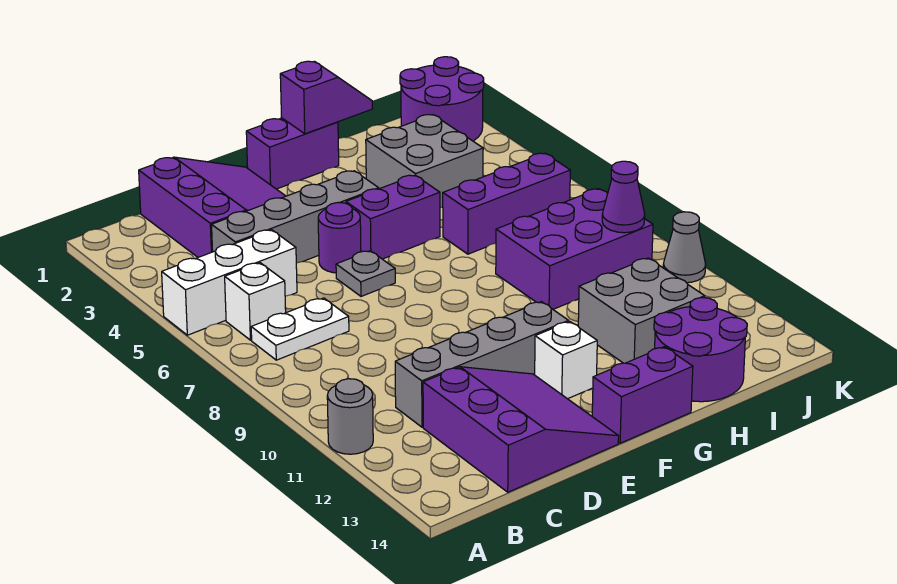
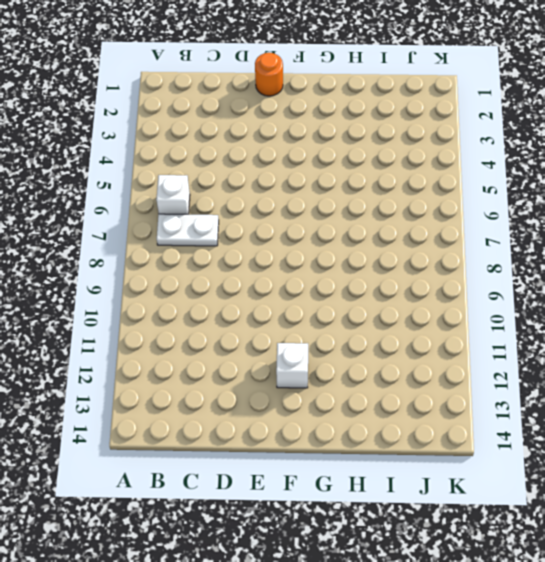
orange 1x1 round brick [255,53,283,96] -> purple 3x3 slope [139,157,286,257]
none -> white 1x3 brick [162,230,297,335]
none -> grey 1x1 round brick [327,379,373,454]
none -> grey 1x4 brick [212,171,379,263]

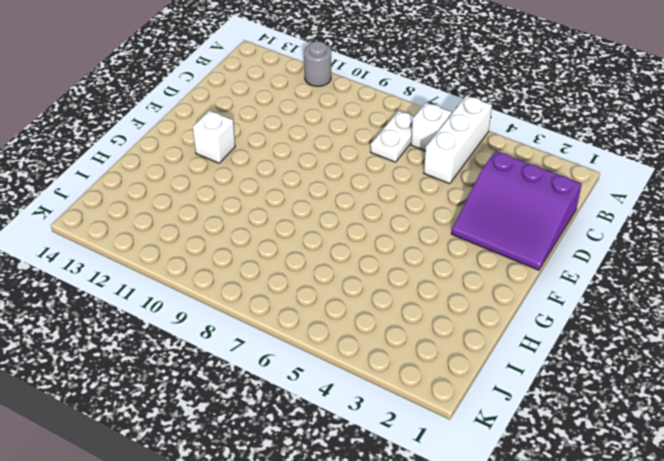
none -> grey 1x4 brick [212,171,379,263]
none -> grey 1x4 brick [395,302,569,427]
none -> purple 3x3 slope [423,367,619,492]

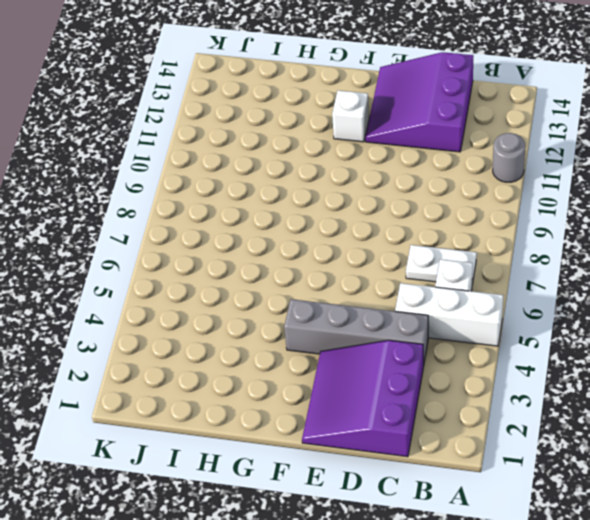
none -> grey 1x4 brick [395,302,569,427]
none -> purple 1x1 round brick [318,203,361,273]
none -> grey 1x1 plate [336,251,395,296]

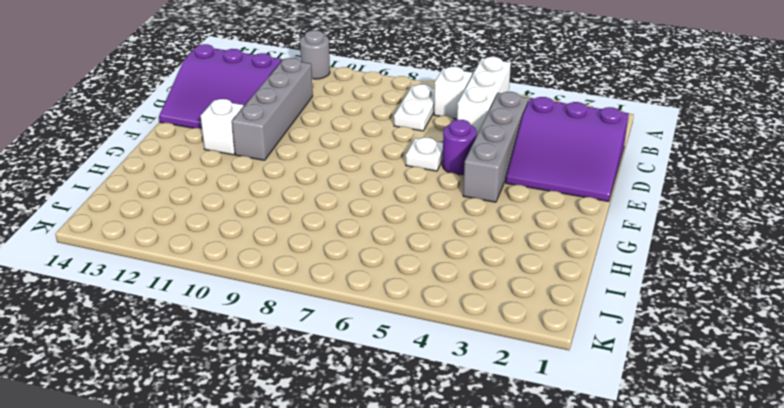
white 1x1 plate [406,137,443,171] -> grey 1x1 plate [336,251,395,296]
none -> purple 1x2 brick [246,118,339,189]
none -> purple 1x2 brick [346,175,440,259]
none -> purple 1x2 brick [592,347,693,443]

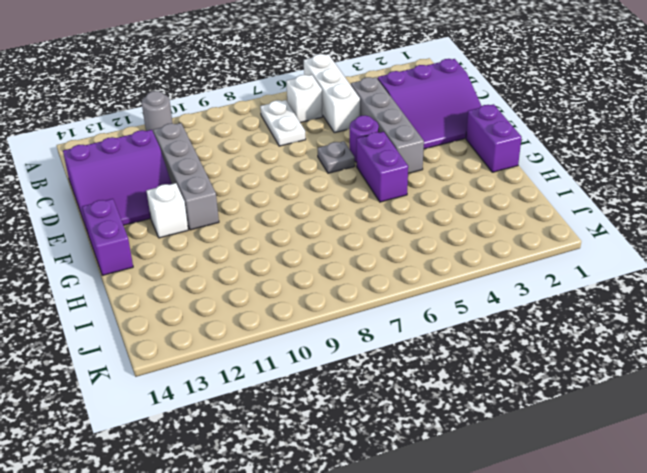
none -> grey 2x2 brick [366,115,483,208]
none -> purple 1x3 brick [443,153,570,254]
none -> purple 2x3 brick [496,189,653,309]

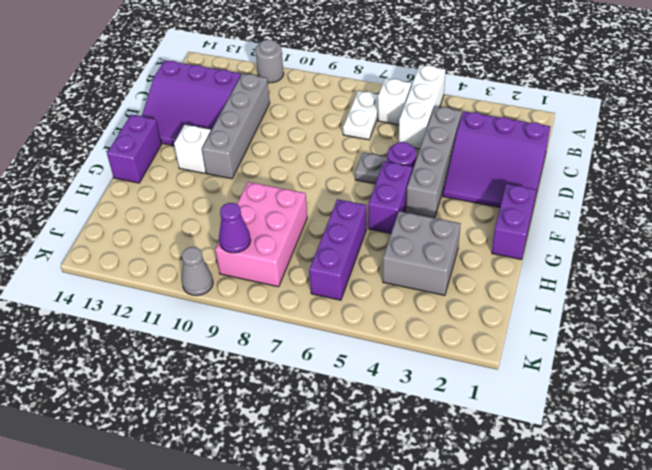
pink 2x3 brick [215,182,307,287] -> purple 2x3 brick [496,189,653,309]
none -> grey 2x2 brick [578,258,705,363]
none -> purple 2x2 round brick [654,298,747,402]
none -> purple 2x2 round brick [400,57,484,141]

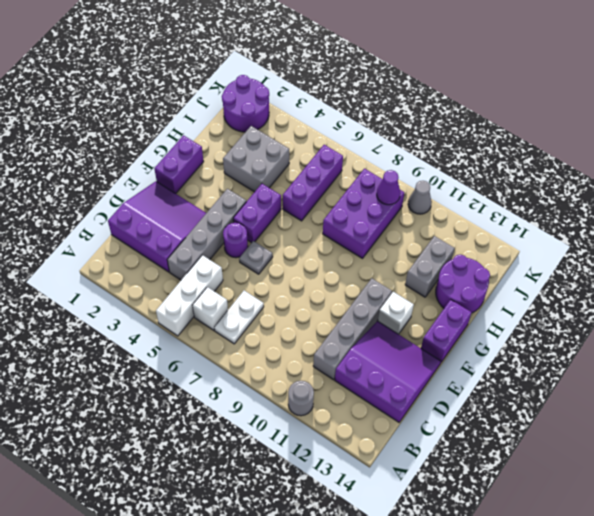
grey 1x2 brick [405,236,455,297] -> grey 2x2 brick [578,258,705,363]
none -> purple 1x2 slope [280,61,373,134]

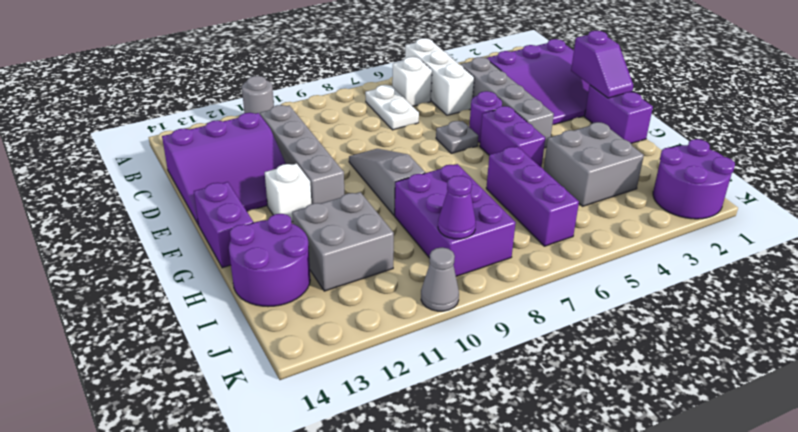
purple 1x2 slope [571,31,633,98] -> purple 1x2 slope moved to [280,61,373,134]
grey 1x3 slope [349,149,425,216] -> none

